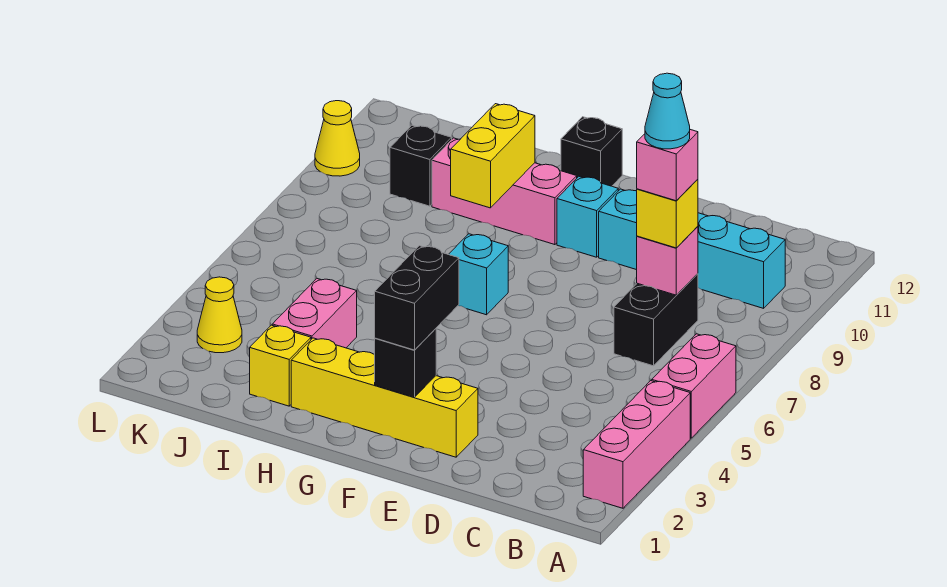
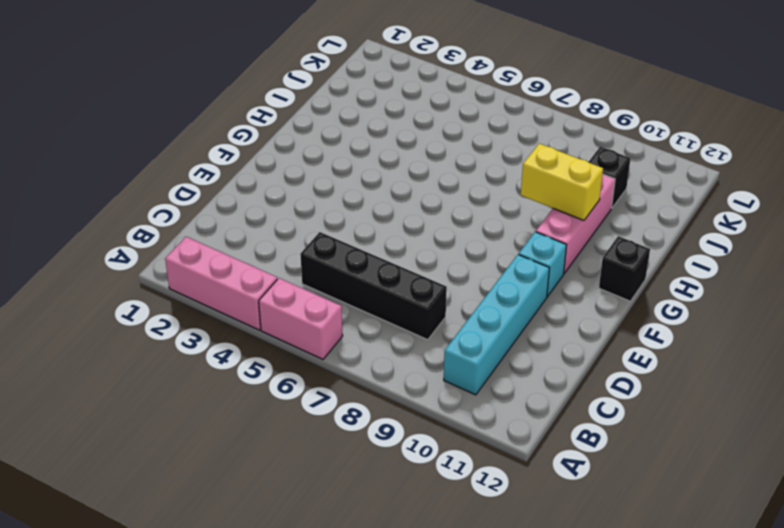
black 1x4 brick [301,232,447,340] -> black 1x2 brick [614,274,698,366]
none -> yellow 1x4 brick [291,338,478,457]
none -> cyan 1x1 brick [449,234,508,315]
none -> yellow 1x1 brick [250,325,311,406]

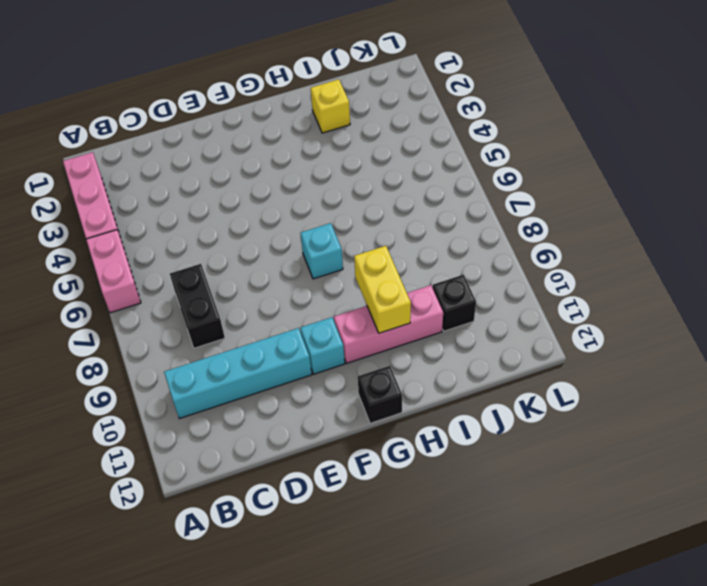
none -> yellow 1x4 brick [291,338,478,457]
none -> pink 1x2 brick [272,279,357,348]
none -> yellow 1x1 cone [197,277,242,353]

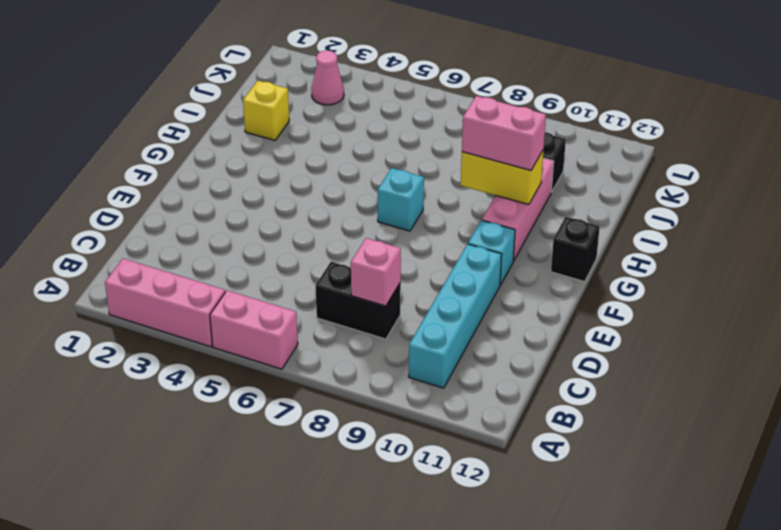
pink 1x2 brick [462,96,546,171] -> pink 1x2 brick moved to [272,279,357,348]
pink 1x1 cone [311,50,344,105] -> yellow 1x1 cone [197,277,242,353]
none -> yellow 1x4 brick [291,338,478,457]
none -> yellow 1x1 cone [315,101,360,176]
none -> black 1x1 brick [374,329,436,397]

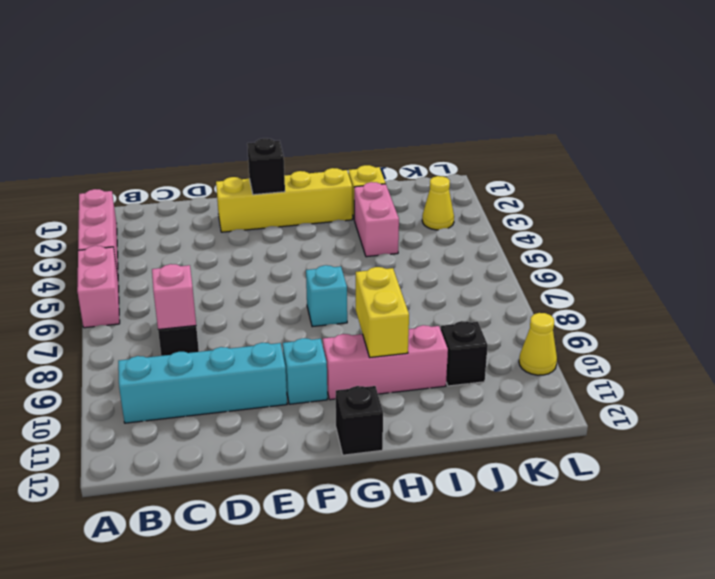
none -> yellow 1x1 brick [637,179,698,248]
none -> black 1x2 brick [375,246,459,350]
none -> pink 1x1 brick [637,130,698,201]

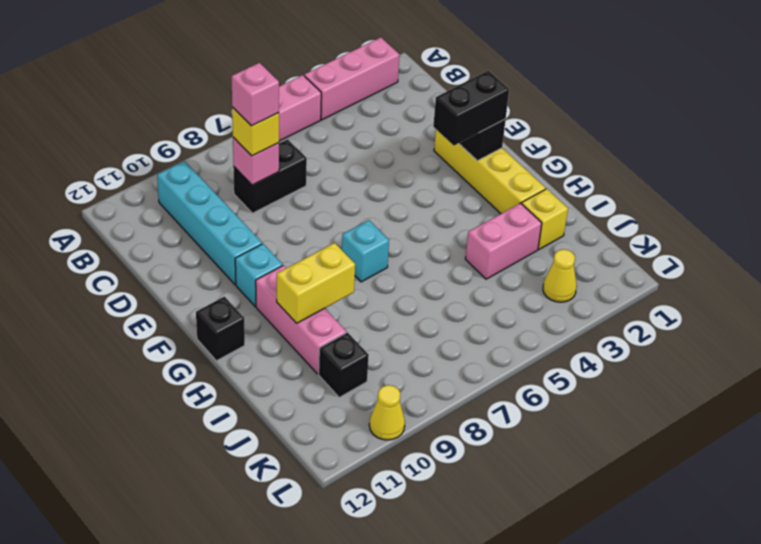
none -> cyan 1x1 cone [645,73,690,149]

